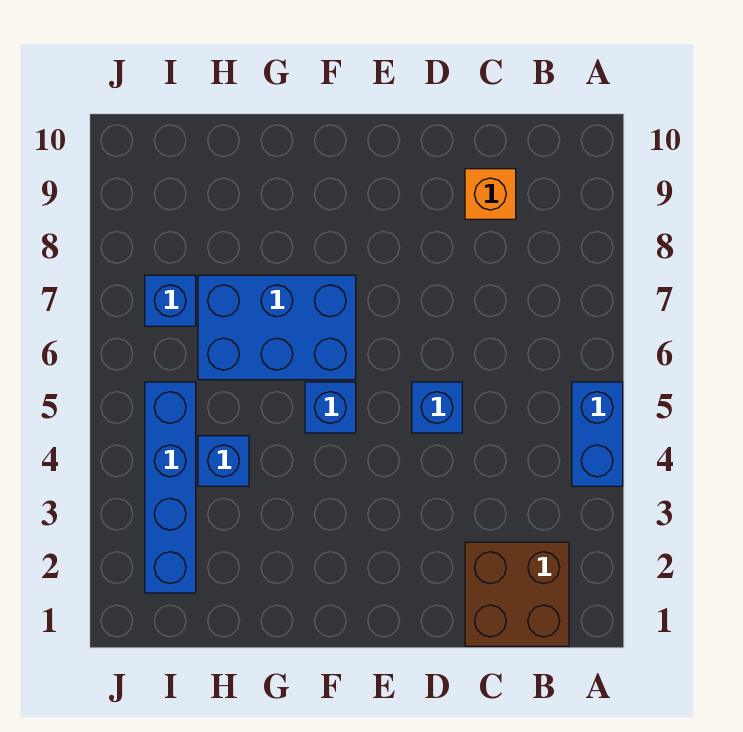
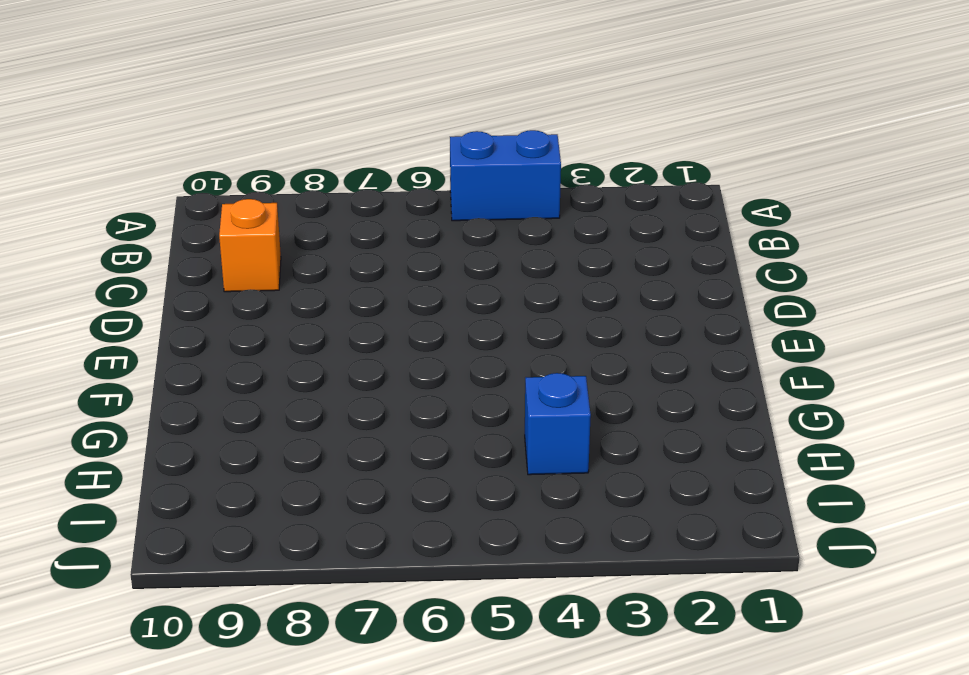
none -> brown 2x2 brick [465,542,569,646]
none -> blue 1x1 brick [412,382,462,433]

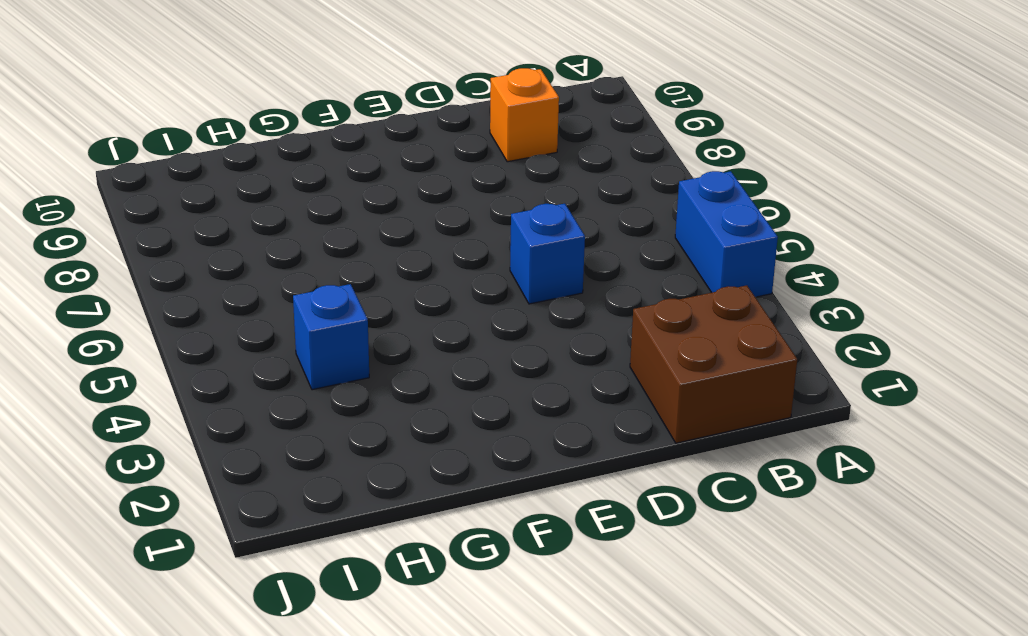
none -> blue 1x1 brick [305,382,356,433]
none -> blue 2x3 brick [198,275,356,380]

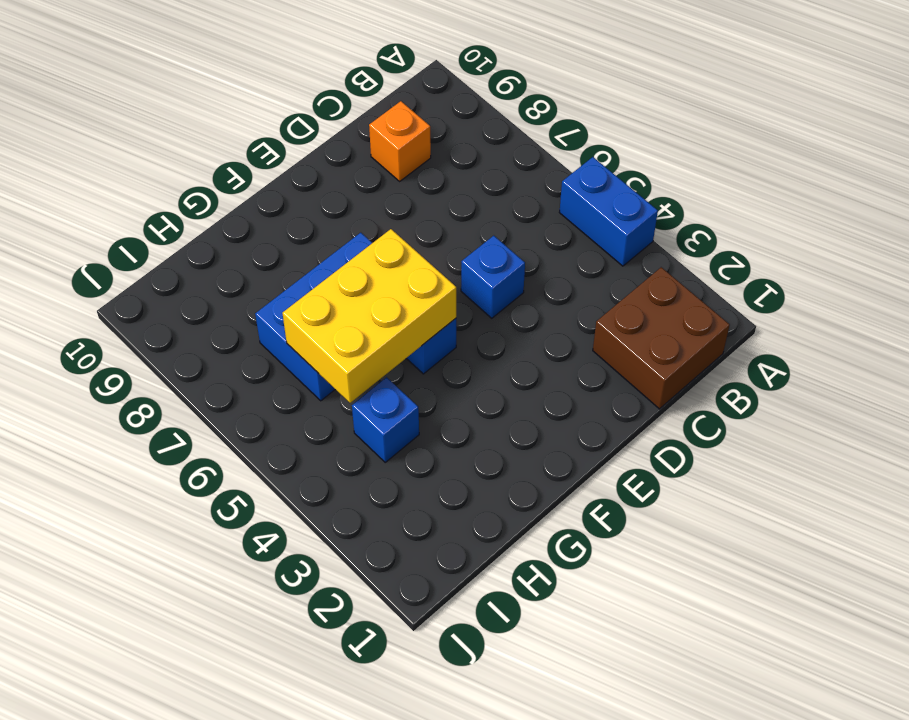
yellow 2x3 brick [282,229,456,403] -> none
none -> blue 1x4 brick [145,382,196,593]
none -> blue 1x1 brick [145,275,196,326]

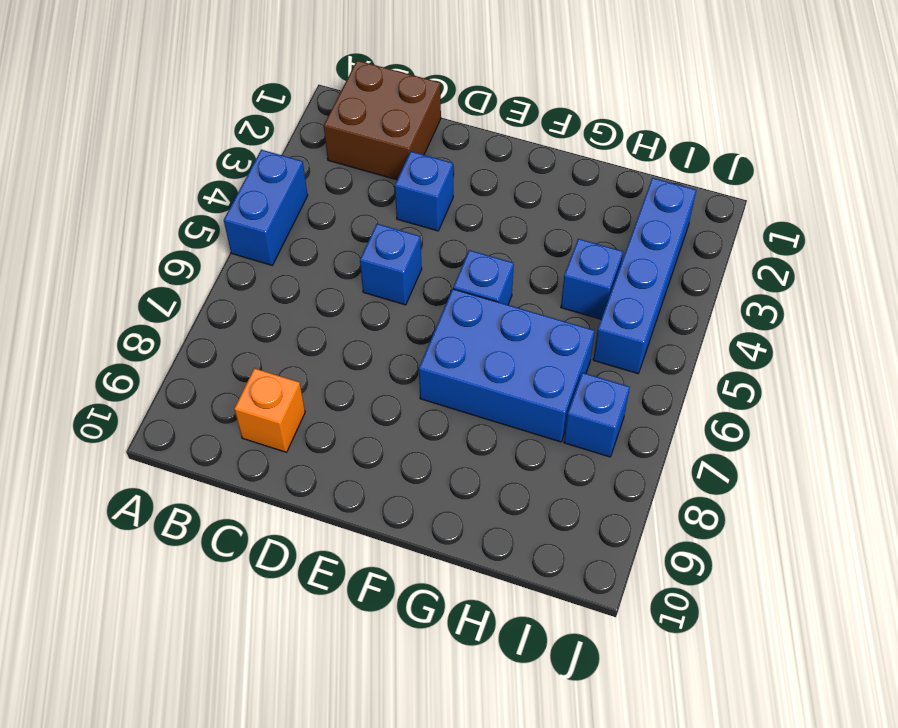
blue 1x1 brick [395,151,453,231] -> none

